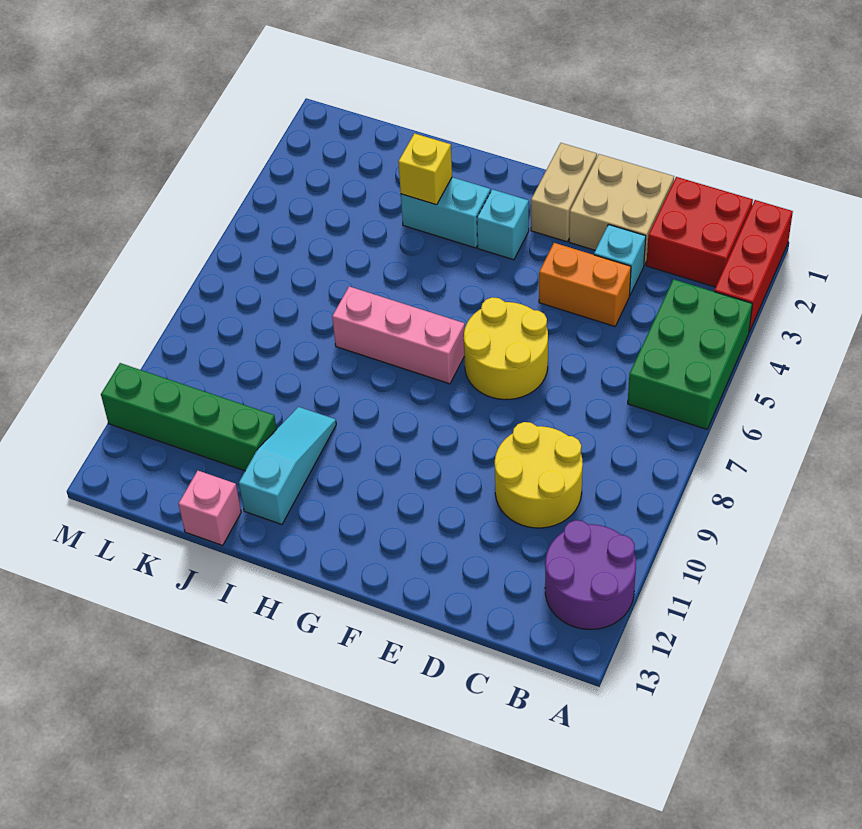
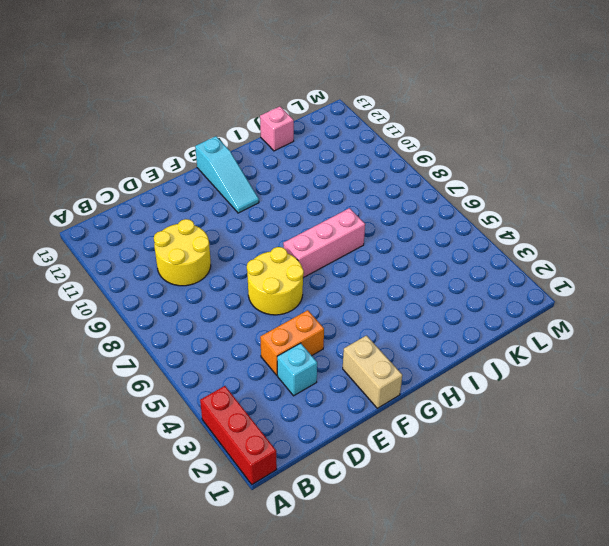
cyan 1x3 slope [195,136,259,213] -> cyan 1x3 slope moved to [239,407,336,524]
none -> green 2x3 brick [628,279,752,429]
none -> purple 2x2 round brick [545,520,636,629]
none -> red 2x2 brick [646,177,753,287]

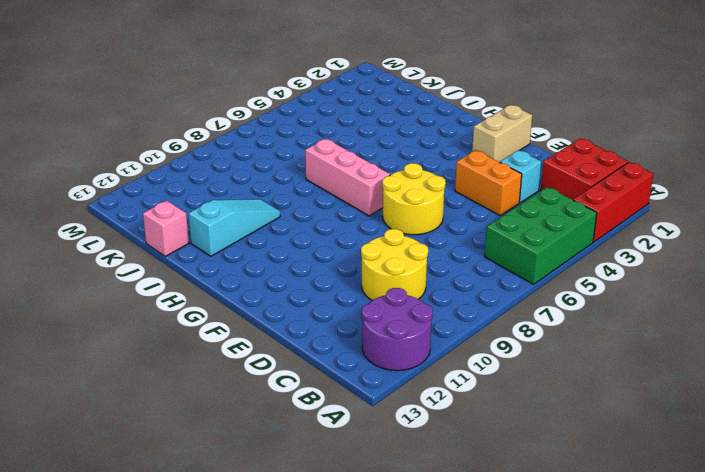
none -> tan 2x2 brick [569,154,674,265]
none -> cyan 1x1 brick [477,189,529,260]
none -> cyan 1x2 brick [401,177,490,248]

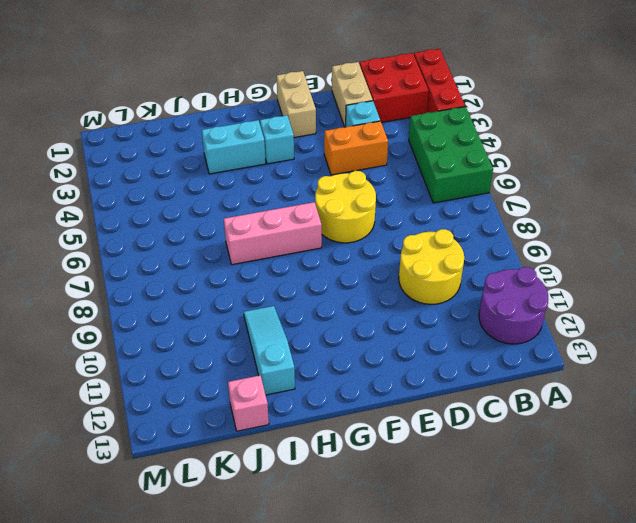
tan 1x2 brick [332,62,373,127] -> tan 2x2 brick [569,154,674,265]
none -> green 1x4 brick [101,363,277,471]
none -> yellow 1x1 brick [398,133,452,205]

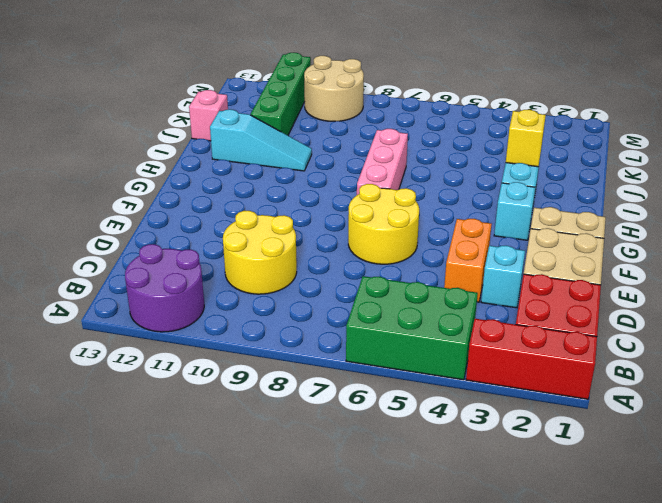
tan 2x2 round brick [304,56,364,121] -> none

